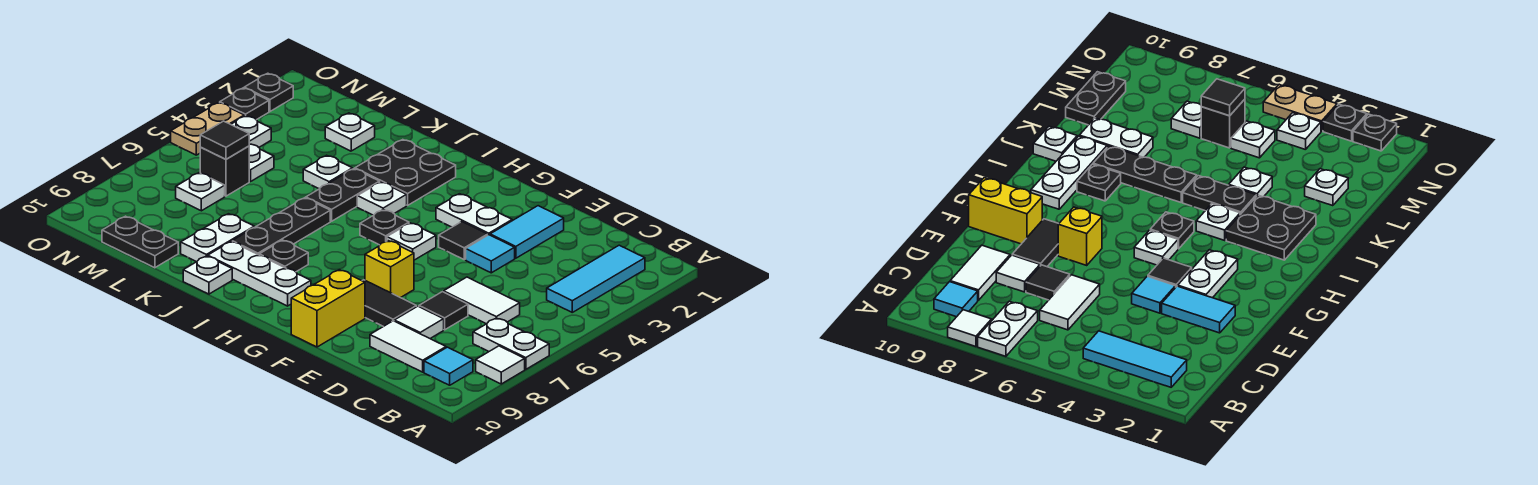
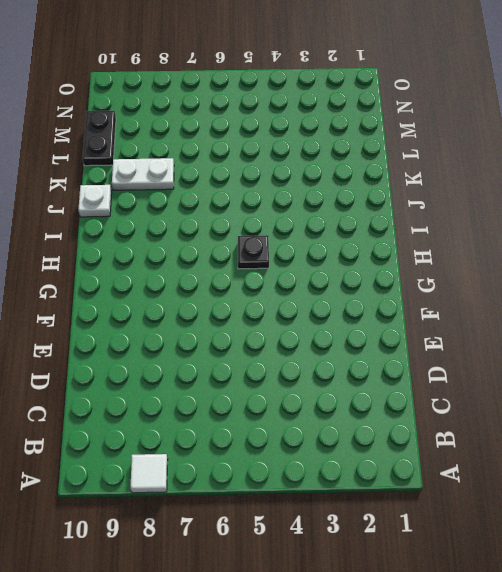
none -> white 1x2 plate [473,318,549,369]
none -> cyan 1x3 tile [547,245,645,312]
none -> cyan 1x1 tile [424,347,473,385]
none -> white 1x2 tile [444,277,520,324]

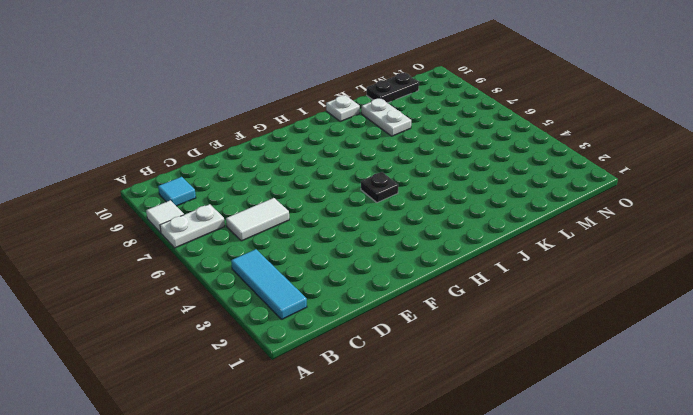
none -> white 1x2 tile [370,321,446,372]
none -> black 1x1 tile [419,292,468,330]
none -> white 1x1 tile [394,306,444,338]
none -> cyan 1x2 tile [490,206,564,258]

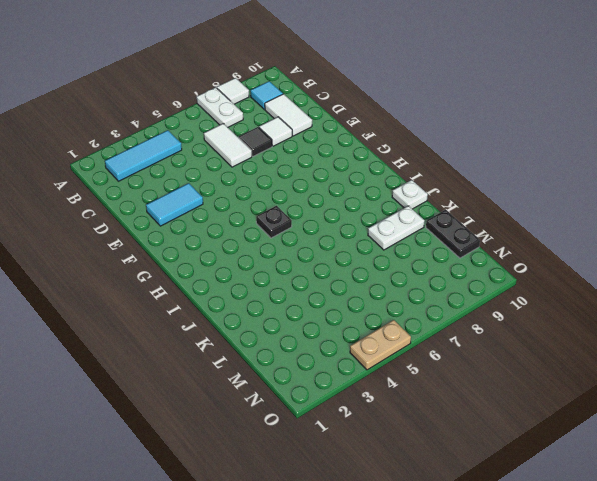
none -> cyan 1x1 tile [466,235,515,273]
none -> black 1x2 tile [362,280,417,327]
none -> white 1x2 plate [436,194,512,235]
none -> black 1x1 tile [439,222,488,260]

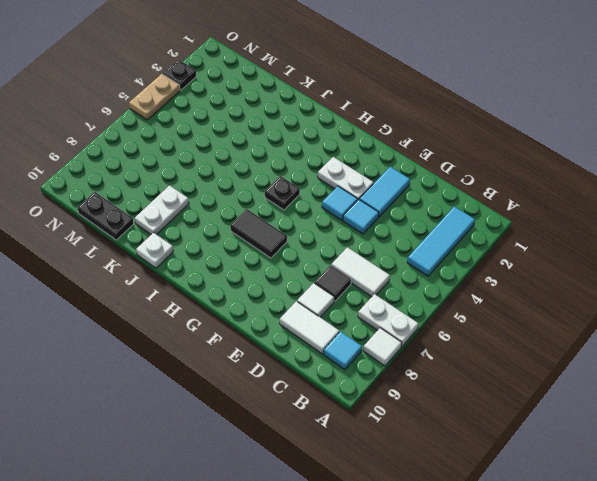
cyan 1x1 tile [322,186,358,220] -> black 1x1 tile [439,222,488,260]
black 1x2 tile [230,209,287,258] -> black 1x2 tile moved to [362,280,417,327]
none -> yellow 1x1 brick [365,241,414,298]
none -> yellow 1x2 brick [291,270,365,347]
none -> white 1x1 plate [387,223,436,260]
none -> white 1x3 plate [208,242,311,306]

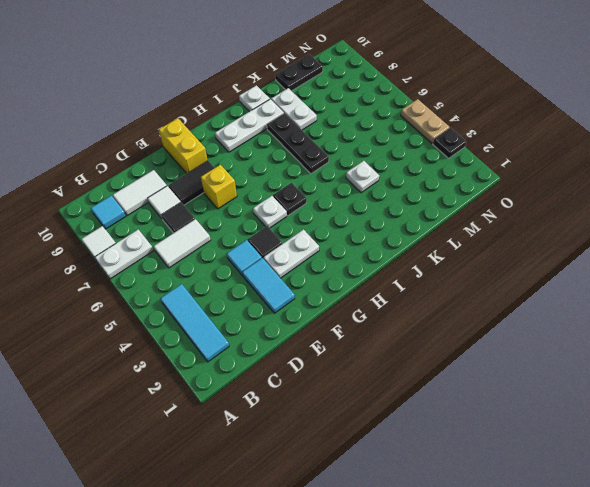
none -> black 2x2 plate [355,140,456,205]
none -> white 1x1 plate [357,182,407,215]
none -> black 1x1 plate [259,240,308,272]
none -> black 1x2 plate [306,169,380,221]

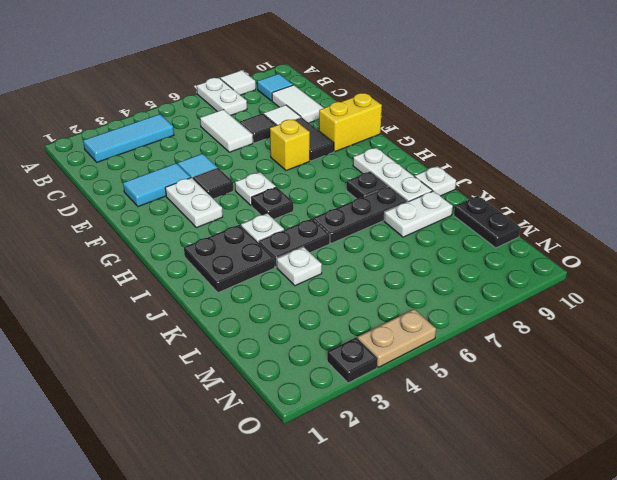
none -> white 1x1 plate [325,113,375,151]
none -> white 1x1 plate [249,144,274,182]
none -> black 1x1 brick [200,146,249,196]
none -> white 1x1 plate [176,173,225,211]

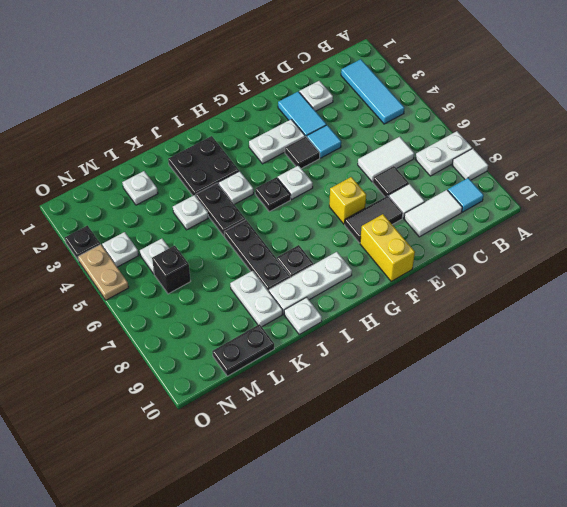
white 1x1 plate [299,81,333,111] -> white 1x1 plate moved to [176,173,225,211]
none -> black 1x1 plate [244,73,293,111]
none -> black 1x1 tile [200,121,249,159]

